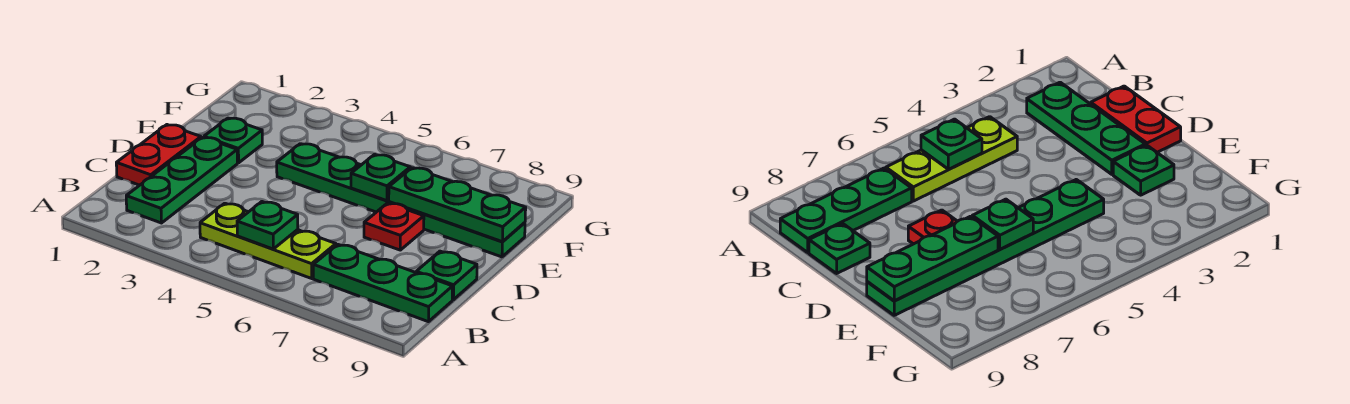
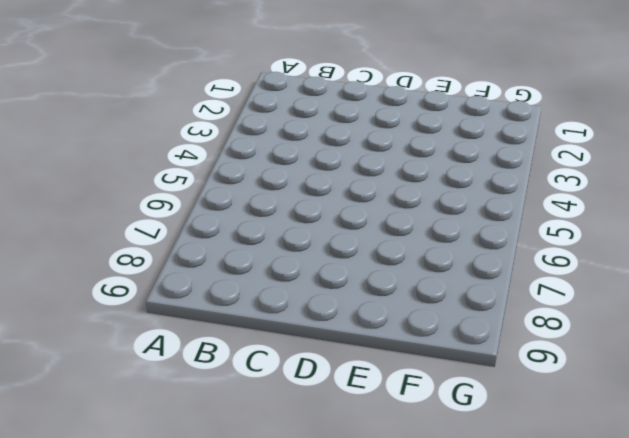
none -> green 1x3 plate [126,137,237,223]
none -> lime 1x3 plate [200,203,336,278]

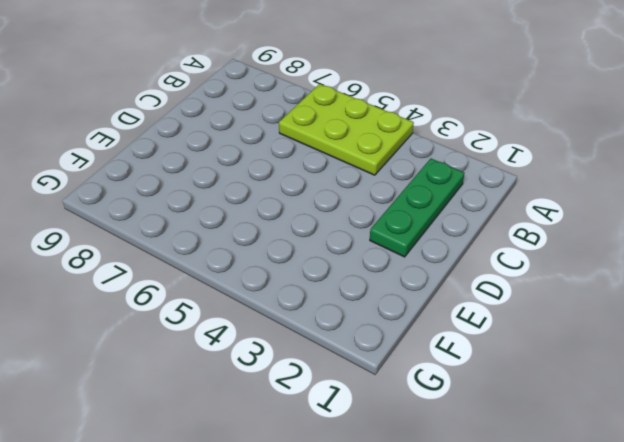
lime 2x3 plate [279,84,414,175] -> lime 1x3 plate [200,203,336,278]
none -> green 1x3 plate [313,244,453,322]
none -> red 1x2 plate [116,125,201,185]

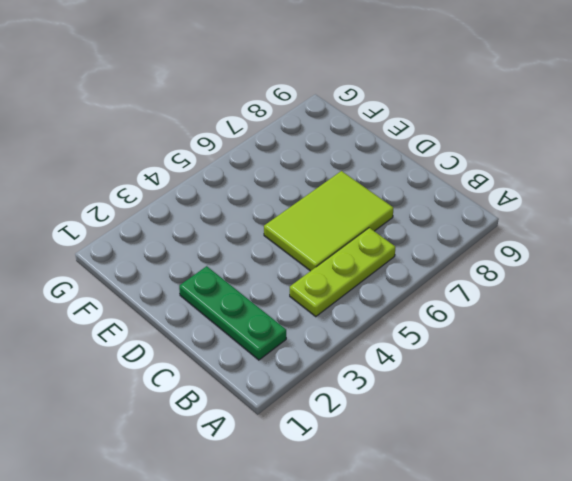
lime 2x3 tile [264,171,393,271] -> red 1x1 plate [364,203,424,250]
none -> green 1x3 plate [313,244,453,322]
none -> red 1x2 plate [116,125,201,185]

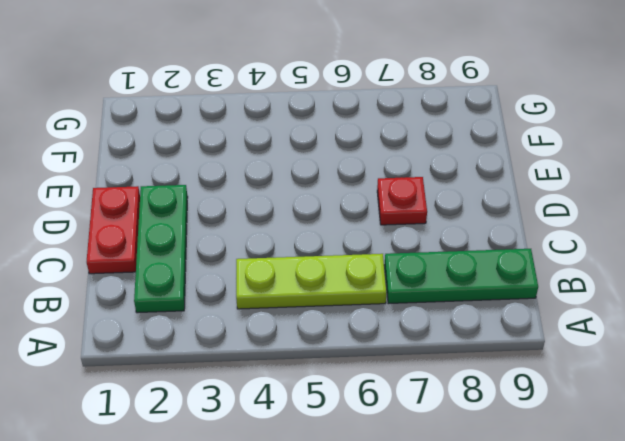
none -> green 1x1 plate [416,251,477,300]
none -> green 1x1 plate [204,118,262,163]

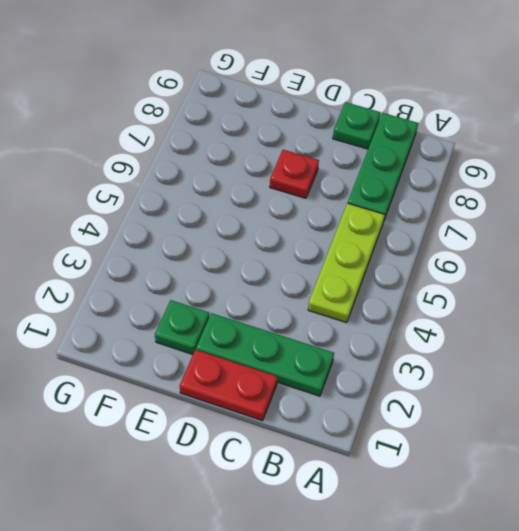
none -> green 1x6 plate [277,144,525,257]
none -> green 1x1 plate [237,202,298,249]

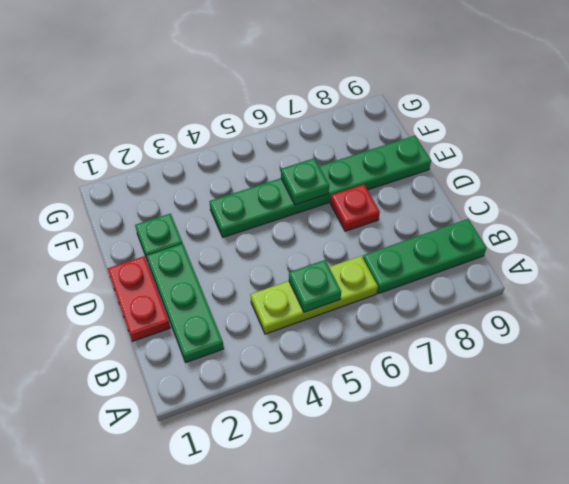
none -> green 1x1 plate [416,251,477,300]
none -> green 1x3 plate [389,168,526,242]

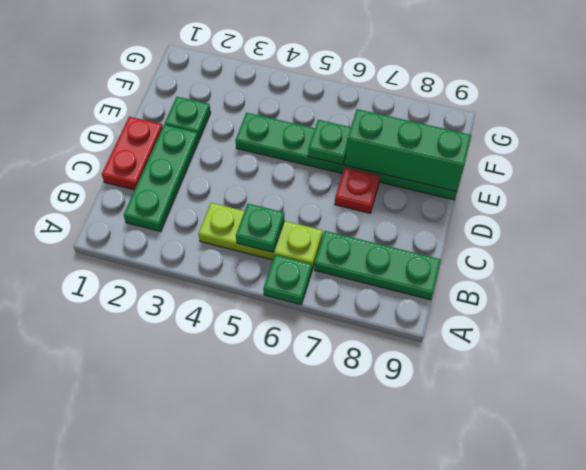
green 1x1 plate [263,255,312,305] -> green 1x1 plate moved to [416,251,477,300]
green 1x3 brick [345,109,471,192] -> green 1x3 plate [389,168,526,242]

